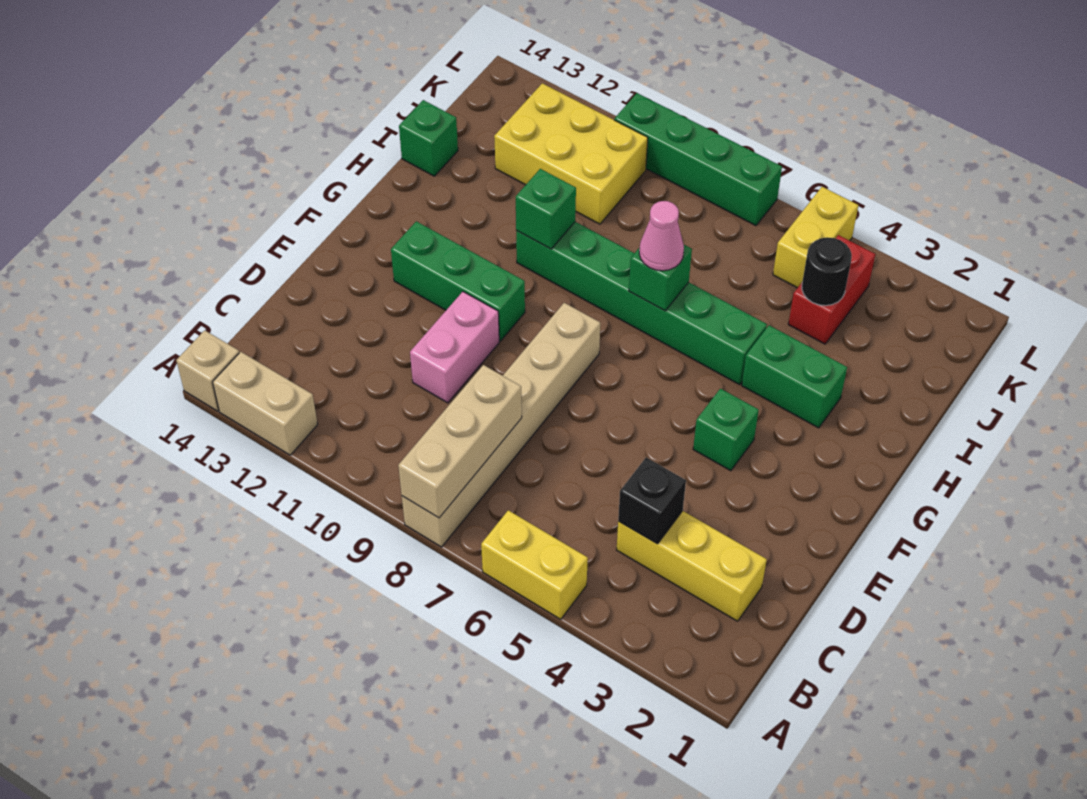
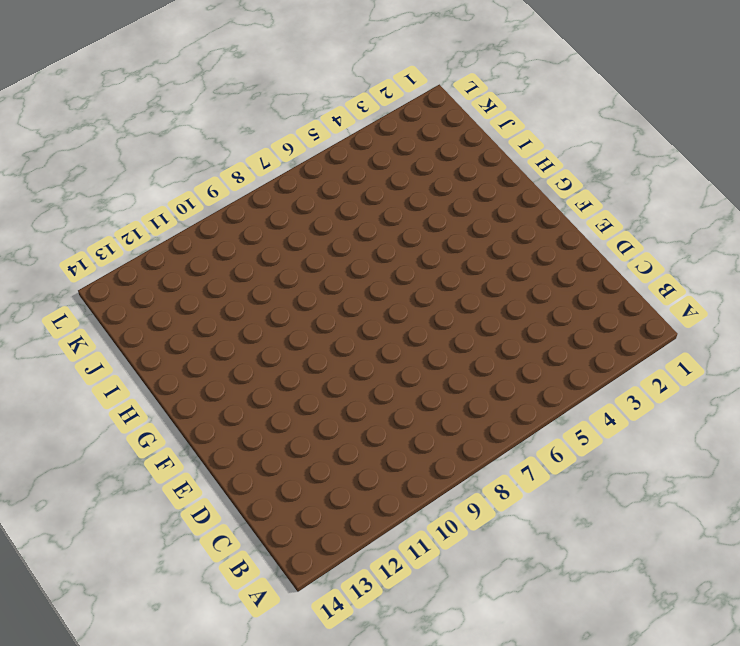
none -> yellow 1x2 brick [481,510,588,619]
none -> tan 1x6 brick [402,303,600,547]
none -> tan 1x2 brick [213,352,318,455]

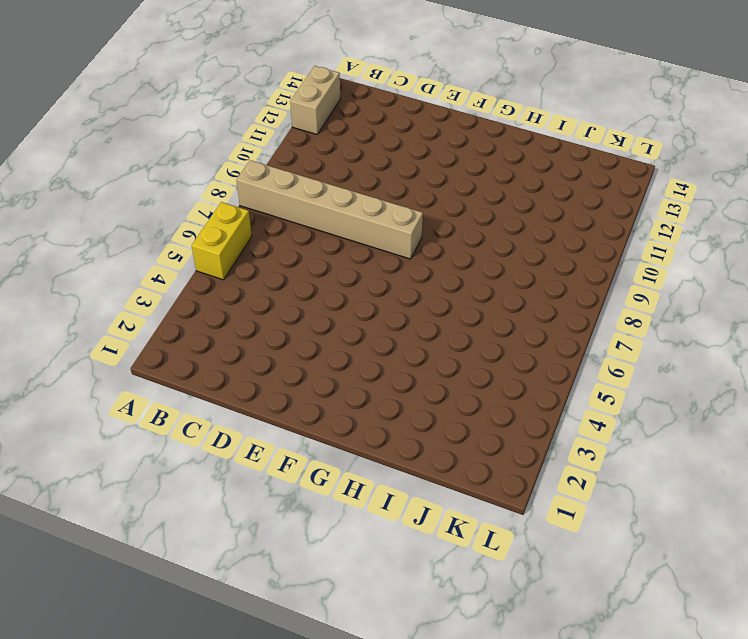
none -> tan 1x1 brick [176,330,239,411]
none -> yellow 1x3 brick [617,511,767,621]
none -> pink 1x2 brick [410,292,499,403]

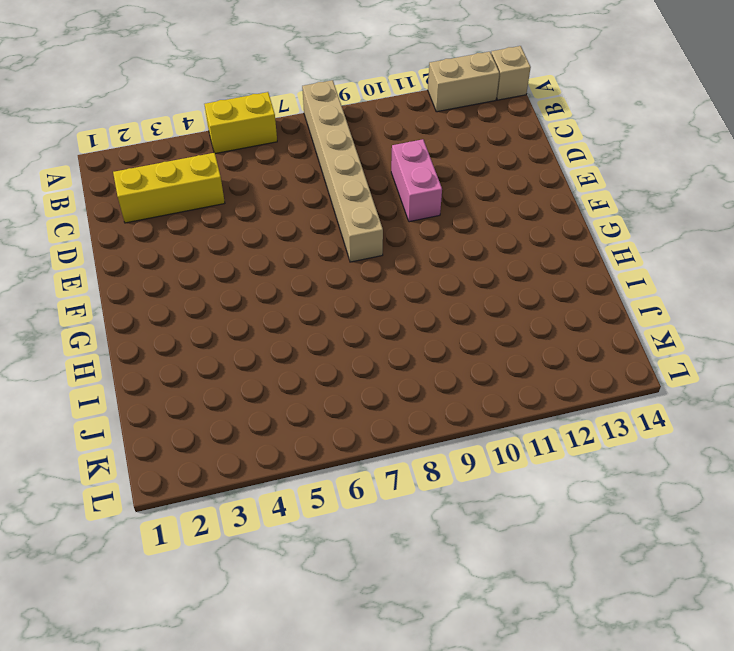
none -> green 1x1 brick [693,389,759,471]
none -> green 1x3 brick [391,221,525,341]
none -> green 1x2 brick [742,325,847,428]

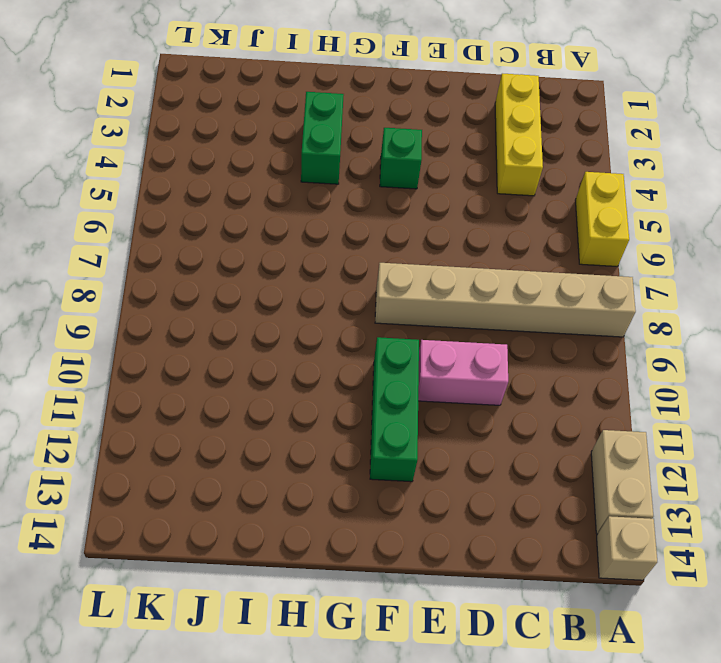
none -> green 1x6 brick [516,222,767,385]
none -> green 1x1 brick [399,100,458,176]
none -> red 1x2 brick [788,235,875,344]

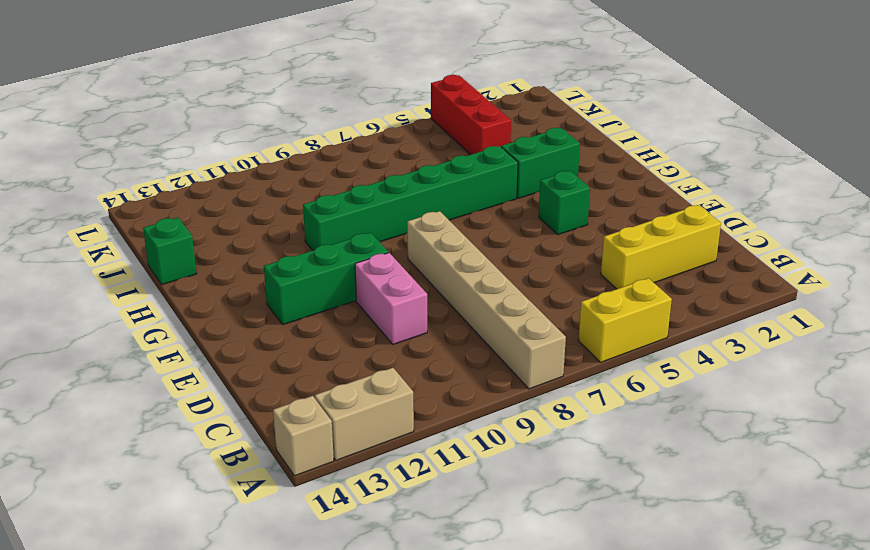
red 1x3 brick [431,75,511,155] -> red 1x2 brick [788,235,875,344]
none -> yellow 2x3 brick [494,83,648,224]
none -> yellow 1x2 brick [773,187,858,288]
none -> green 1x4 brick [614,93,782,226]

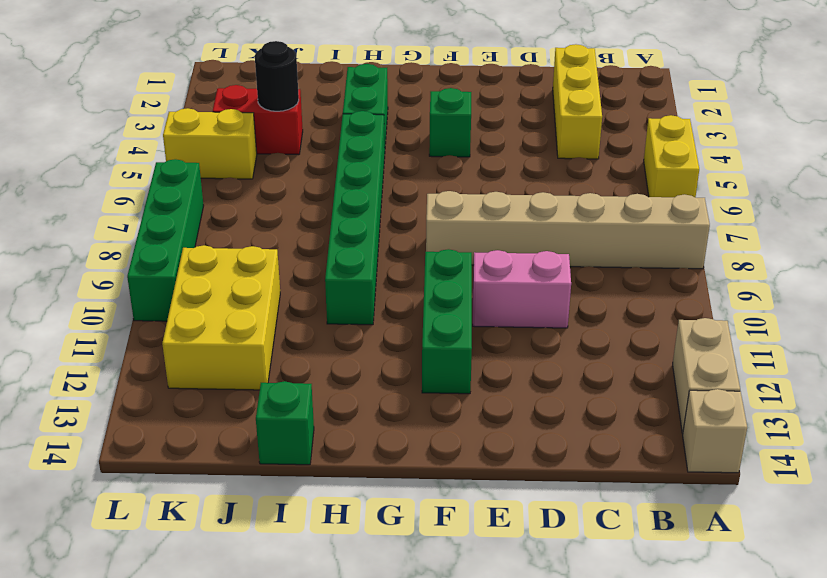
none -> tan 1x3 brick [398,365,522,518]
none -> black 1x1 brick [618,458,686,544]
none -> green 1x1 brick [629,245,692,311]

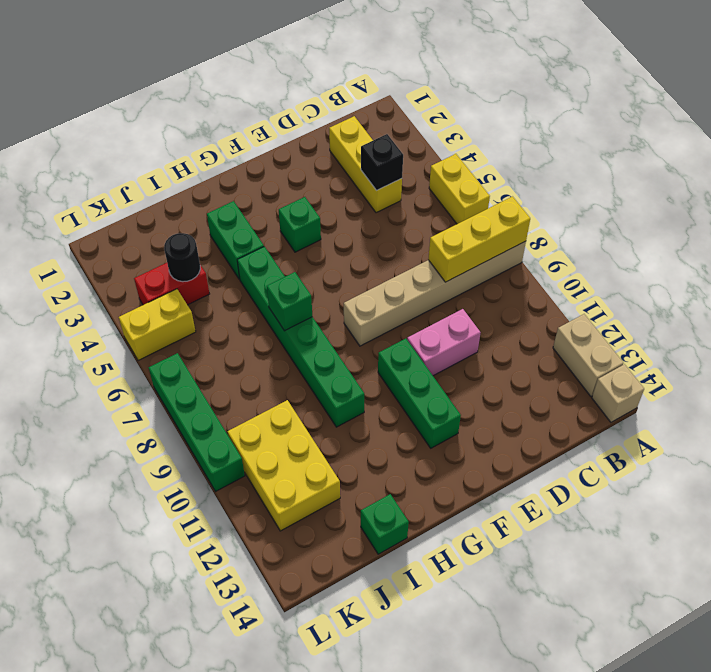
yellow 1x3 brick [428,197,530,282] -> tan 1x3 brick [398,365,522,518]
none -> green 1x1 brick [516,169,576,249]
none -> pink 1x1 cone [639,201,684,271]

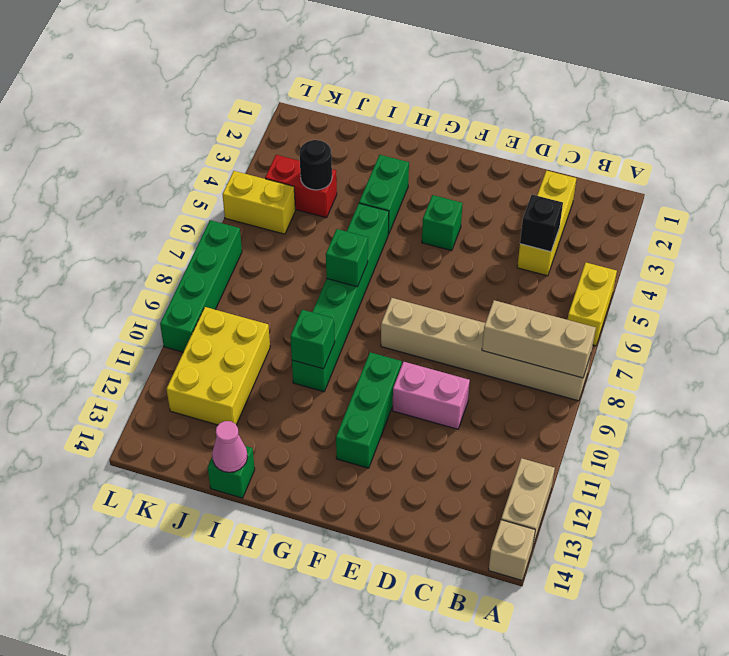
pink 1x1 cone [212,421,248,472] -> pink 1x1 cone moved to [639,201,684,271]

